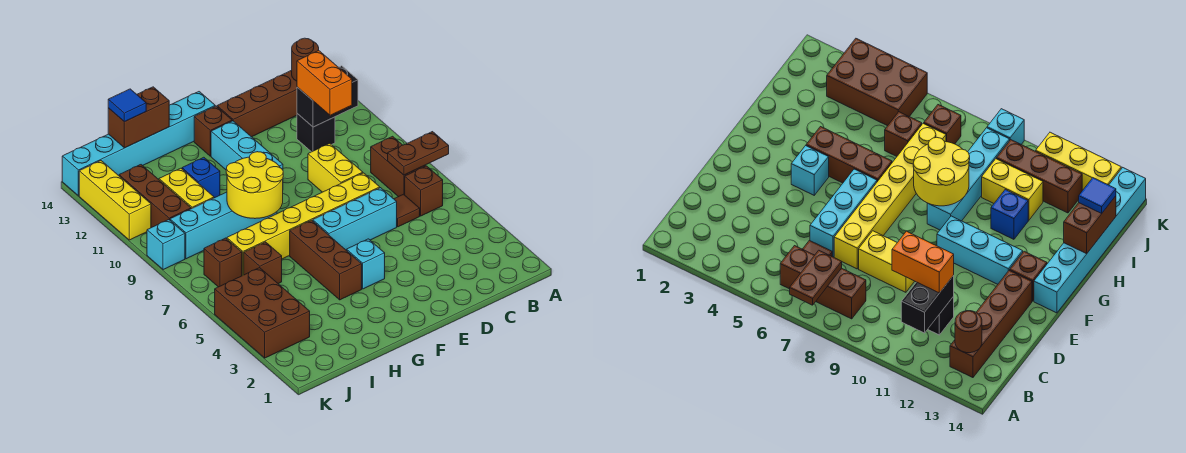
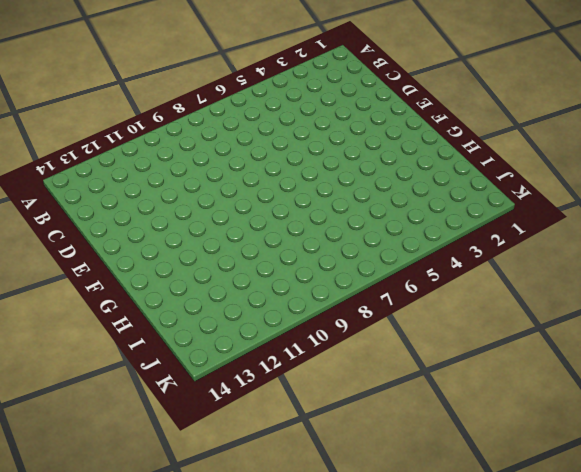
none -> brown 1x1 brick [405,166,443,216]
none -> brown 1x2 brick [371,136,426,197]
none -> brown 1x4 brick [217,70,297,137]

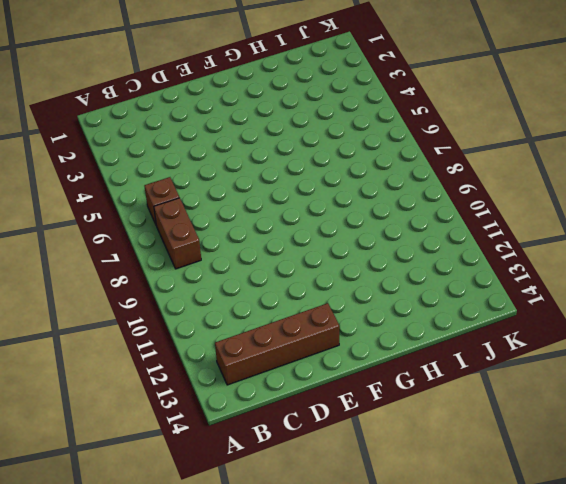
none -> brown 1x1 tile [394,194,420,227]
none -> black 1x1 brick [297,114,335,152]
none -> cyan 1x3 brick [313,188,397,251]

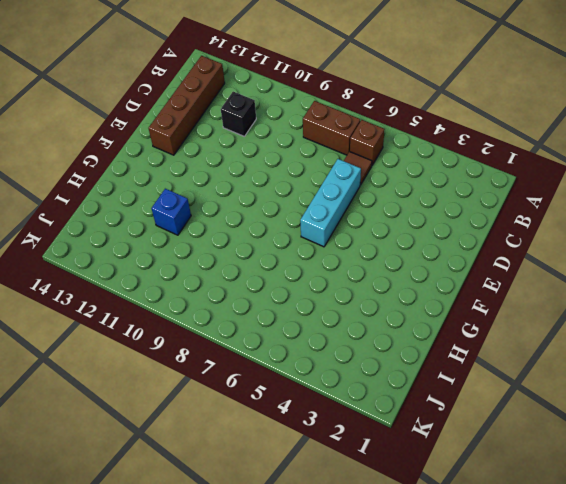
none -> yellow 1x6 brick [227,173,380,276]
none -> yellow 1x2 brick [308,143,363,192]
none -> cyan 1x1 brick [347,239,385,289]

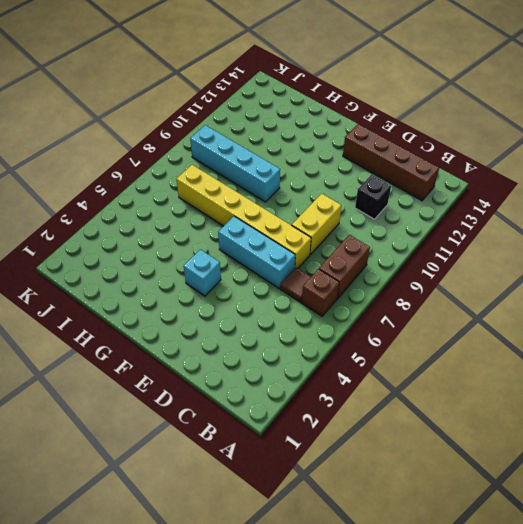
none -> cyan 1x3 brick [211,121,283,170]
none -> brown 1x1 brick [194,106,232,156]
none -> cyan 1x6 brick [62,92,215,196]

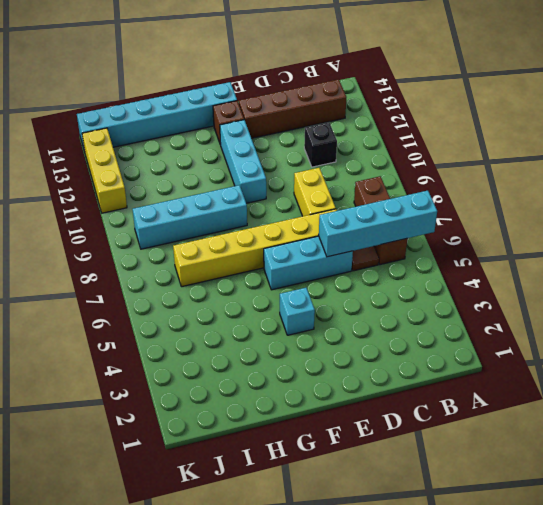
cyan 1x4 brick [319,191,437,257] -> none
none -> brown 1x3 brick [290,220,362,300]
none -> blue 1x1 brick [182,157,220,198]
none -> brown 1x1 brick [244,242,282,284]

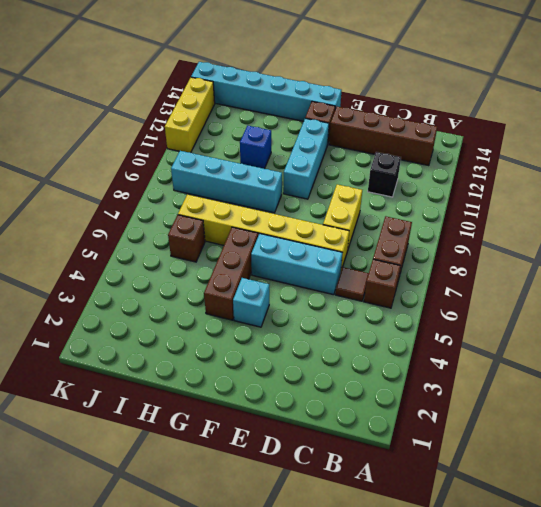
none -> yellow 1x2 brick [159,168,214,209]
none -> brown 2x3 brick [215,268,310,358]
none -> brown 1x1 brick [204,238,242,287]

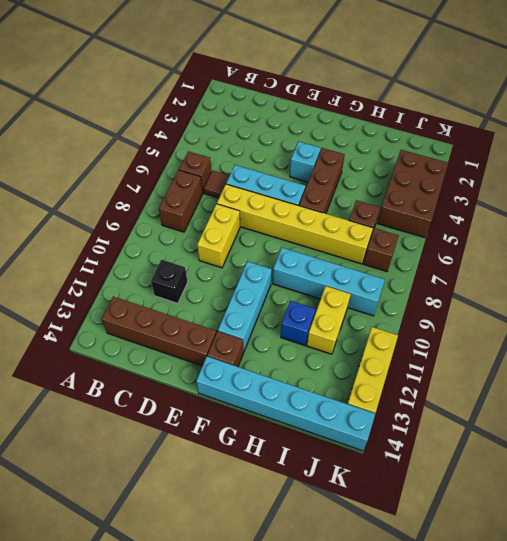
none -> brown 1x3 brick [119,165,191,228]
none -> cyan 1x1 brick [147,220,185,270]
none -> brown 1x2 plate [388,132,449,175]

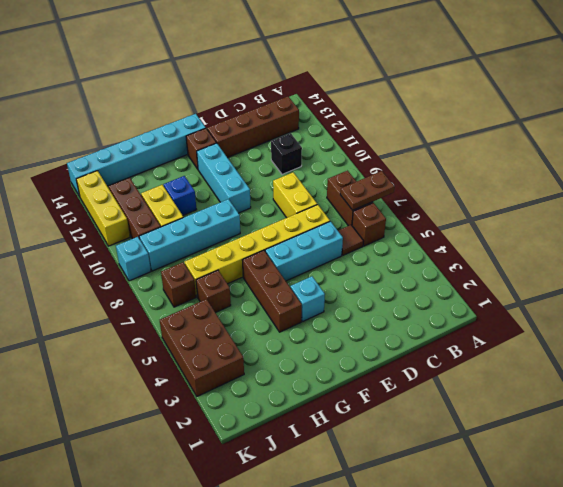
none -> black 1x2 brick [297,66,358,127]
none -> brown 1x1 round brick [292,38,319,81]
none -> yellow 2x2 round brick [226,152,283,219]

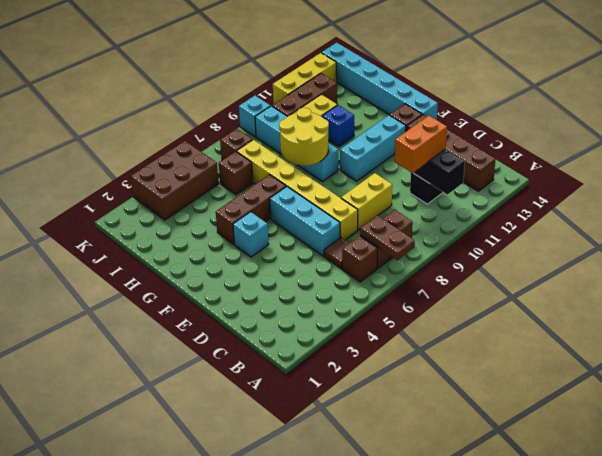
none -> brown 1x1 round brick [292,38,319,81]
none -> brown 1x2 brick [108,87,169,148]
none -> blue 1x1 tile [108,89,146,122]

